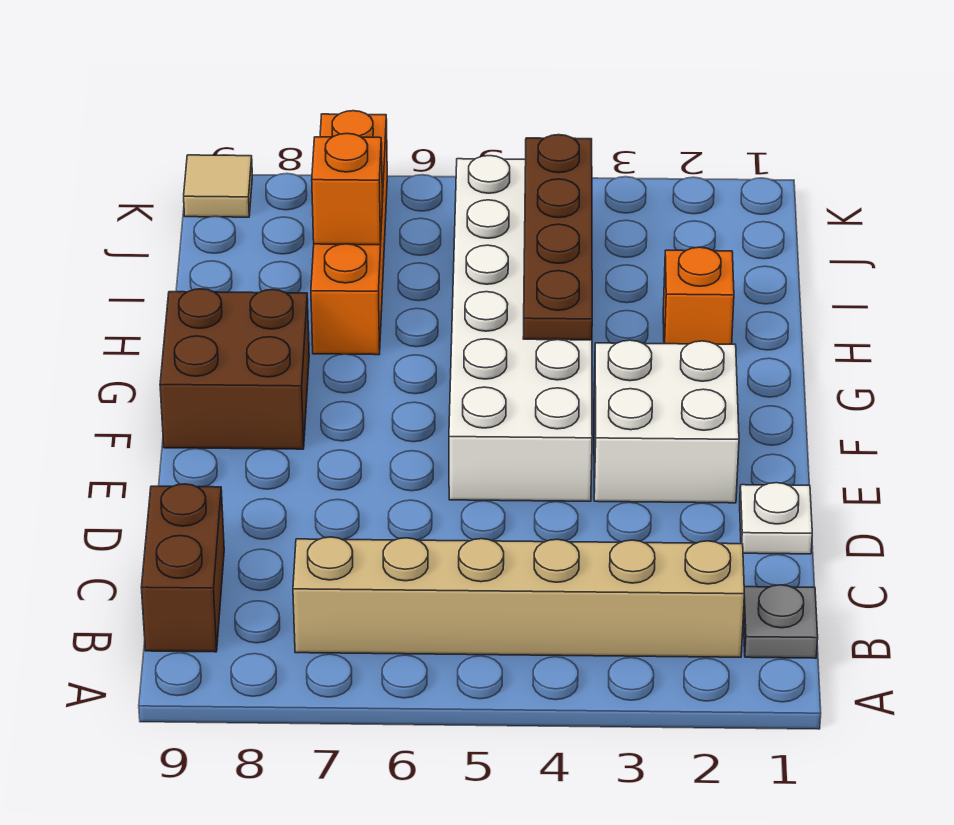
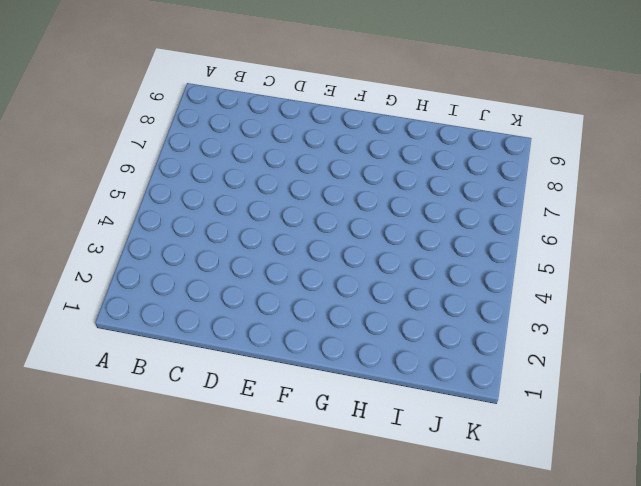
none -> grey 1x1 plate [743,585,818,658]
none -> tan 1x6 brick [293,537,744,657]
none -> brown 1x2 brick [141,484,224,652]

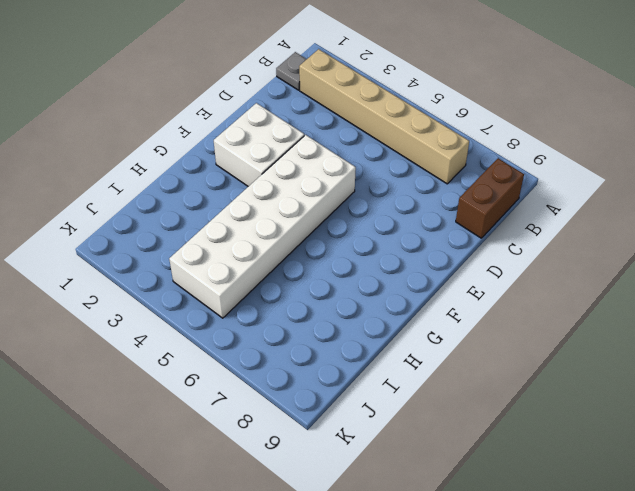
none -> white 1x1 plate [740,483,812,554]
none -> brown 2x2 brick [160,289,309,449]
none -> orange 1x1 brick [663,247,734,344]

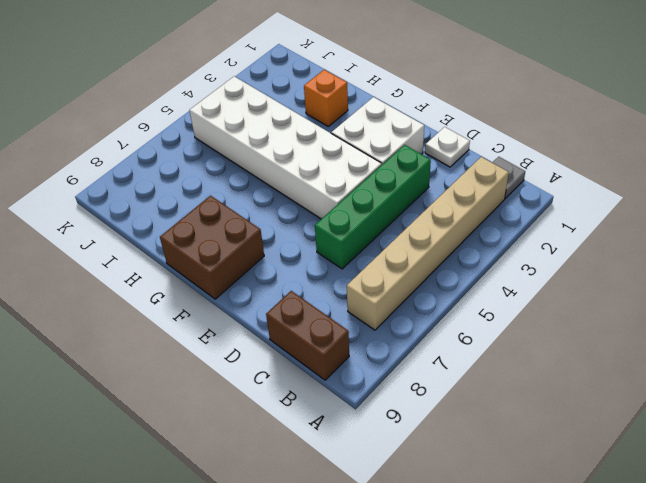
green 1x4 brick [315,145,431,269] -> none
none -> orange 1x4 brick [311,111,387,355]
none -> tan 1x1 tile [184,155,252,217]
none -> brown 1x4 plate [523,135,592,340]

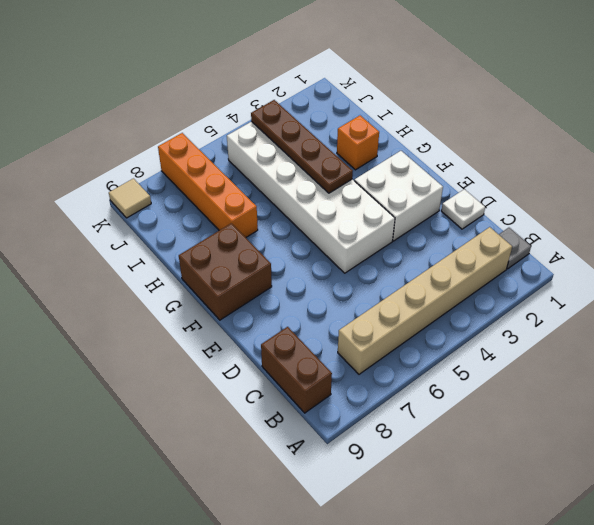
none -> orange 1x1 brick [312,133,382,245]

